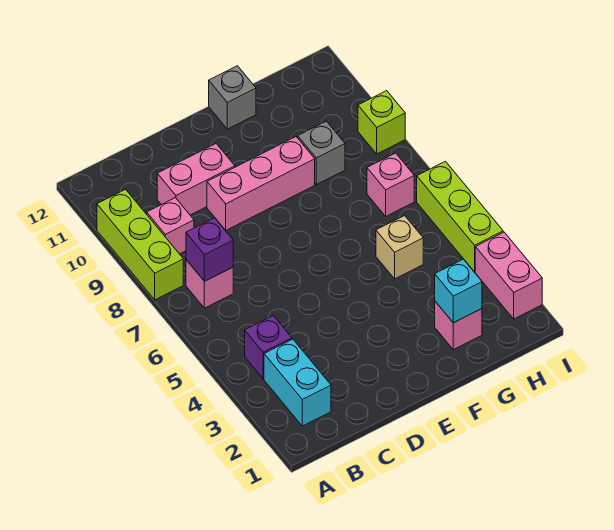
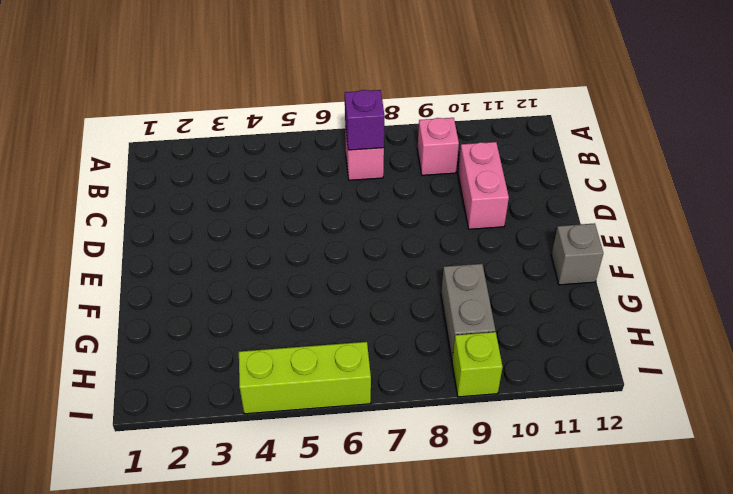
grey 1x2 brick [441,264,495,359] -> grey 1x1 brick [298,121,345,185]
none -> lime 1x3 brick [97,189,183,300]
none -> cyan 1x2 brick [264,339,331,426]
none -> purple 1x1 brick [245,316,292,379]

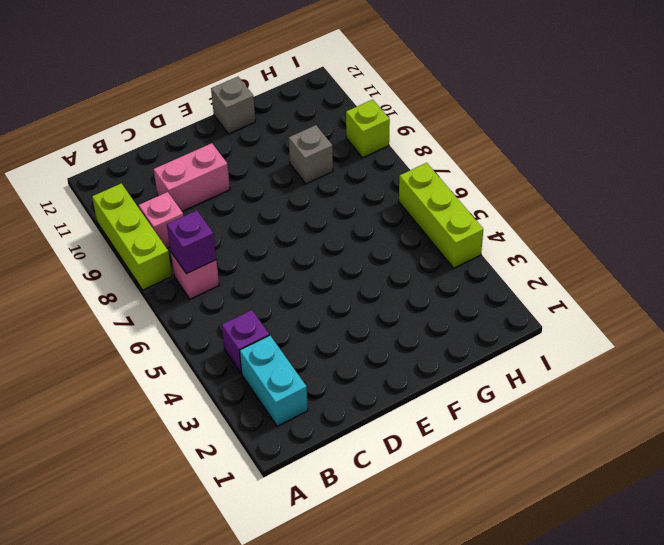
none -> pink 1x3 brick [207,137,315,230]
none -> pink 1x1 brick [435,301,482,350]
none -> tan 1x1 brick [376,216,423,279]

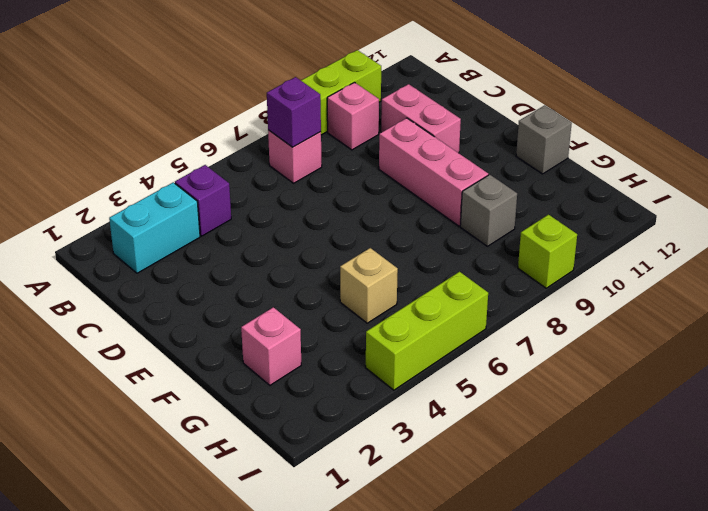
none -> pink 1x1 brick [367,153,414,216]
none -> pink 1x2 brick [475,232,542,319]
none -> cyan 1x1 brick [435,259,482,323]

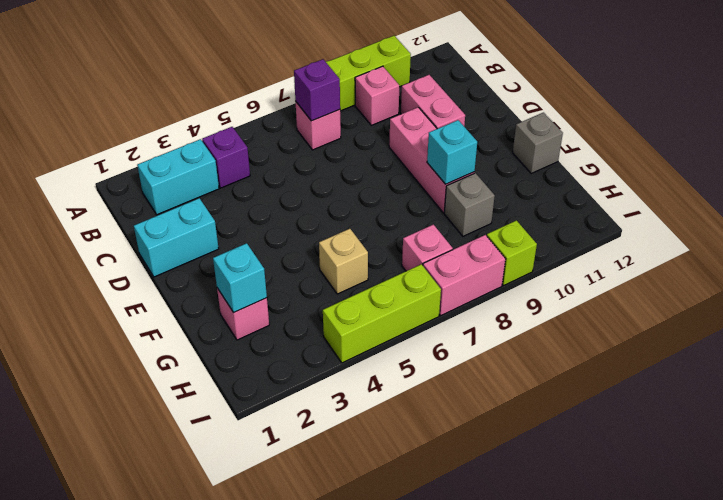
cyan 1x2 brick [134,198,219,277] -> none
cyan 1x1 brick [427,120,477,184] -> none
pink 1x2 brick [423,235,505,316] -> pink 1x2 brick moved to [475,232,542,319]

